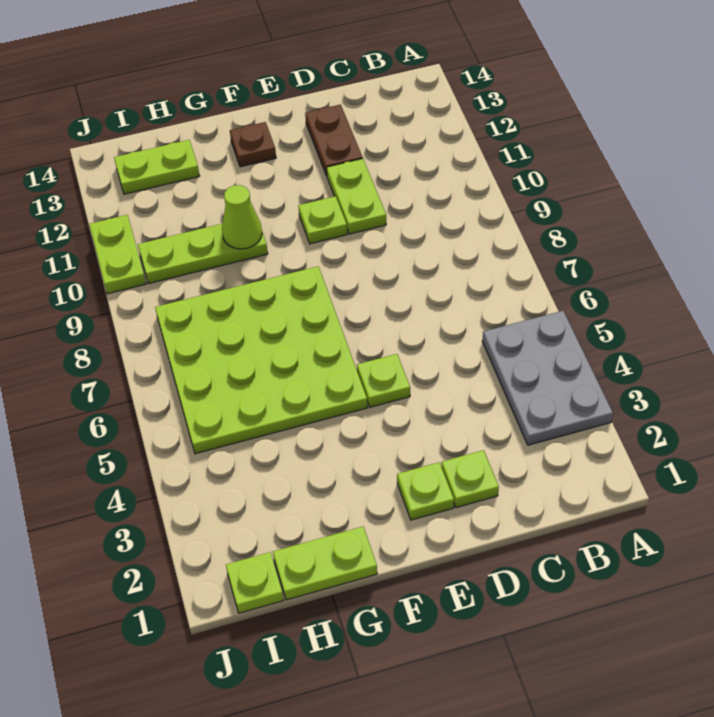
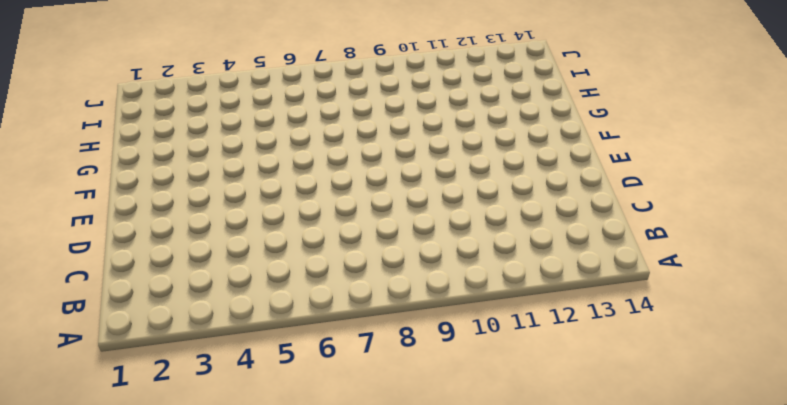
none -> grey 2x3 plate [482,311,613,445]
none -> lime 1x1 plate [442,450,499,508]
none -> lime 1x2 plate [327,159,386,234]

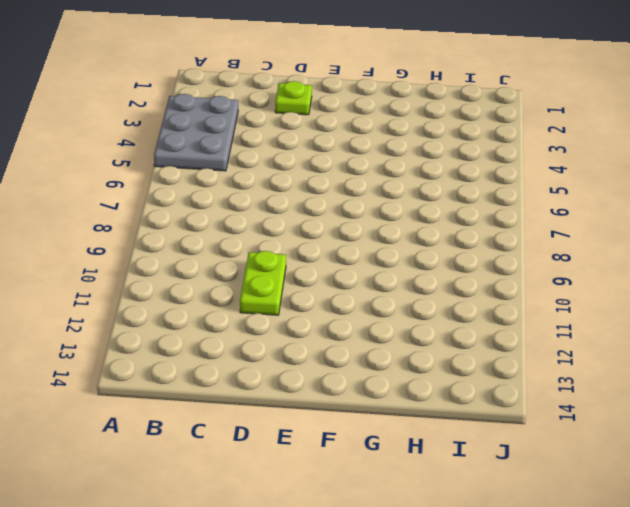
none -> brown 1x2 plate [305,105,363,176]
none -> lime 1x1 plate [397,463,454,520]
none -> lime 1x1 plate [357,354,410,407]

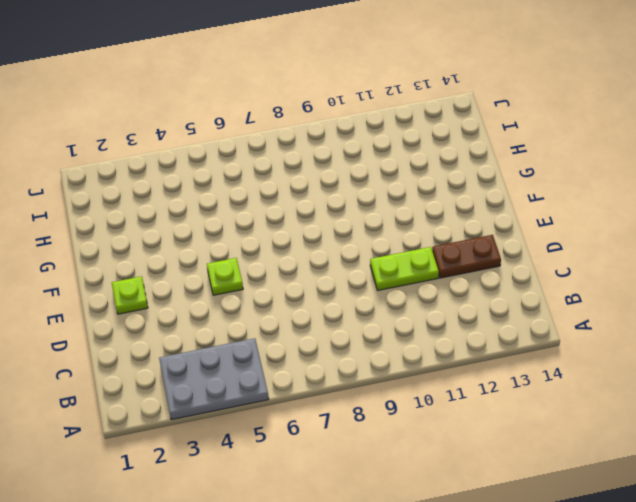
none -> lime 1x1 plate [442,450,499,508]
none -> lime 1x1 plate [298,196,347,244]
none -> lime 4x4 plate [155,266,367,454]

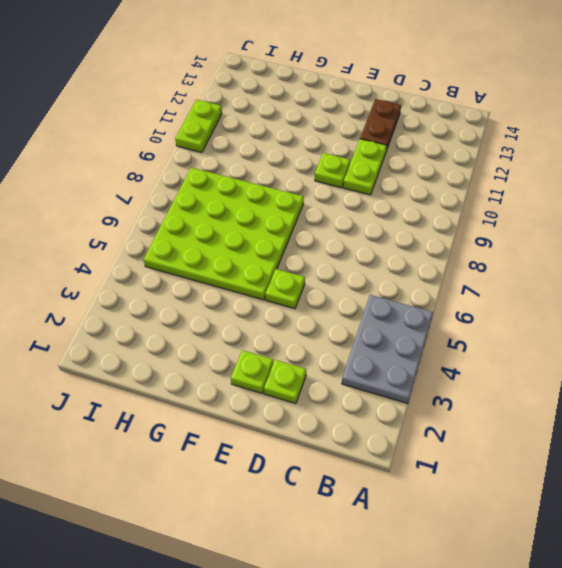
none -> brown 1x1 plate [230,122,276,167]
none -> lime 1x2 plate [273,527,377,600]
none -> lime 1x3 plate [138,224,268,284]

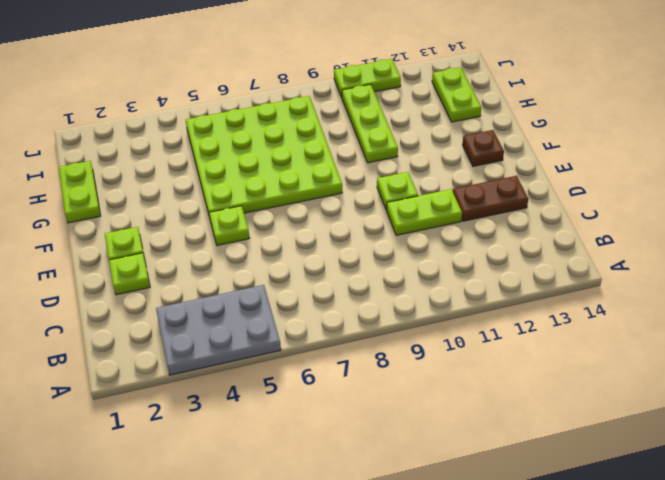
none -> lime 1x1 plate [226,552,284,613]
none -> lime 1x1 cone [222,185,262,249]

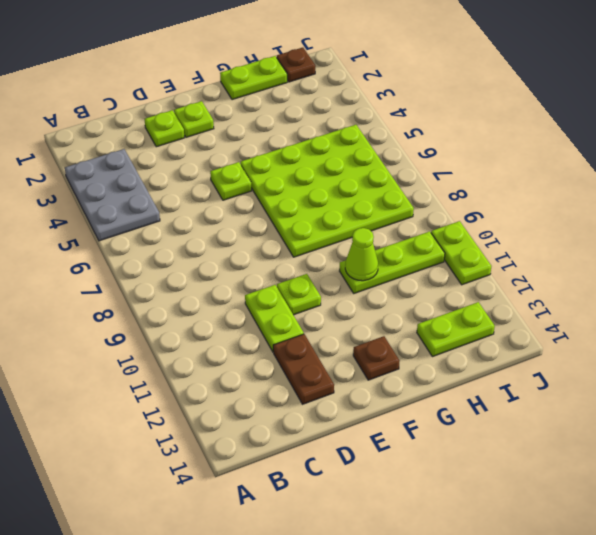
brown 1x1 plate [277,48,315,82] -> lime 1x1 plate [226,552,284,613]

